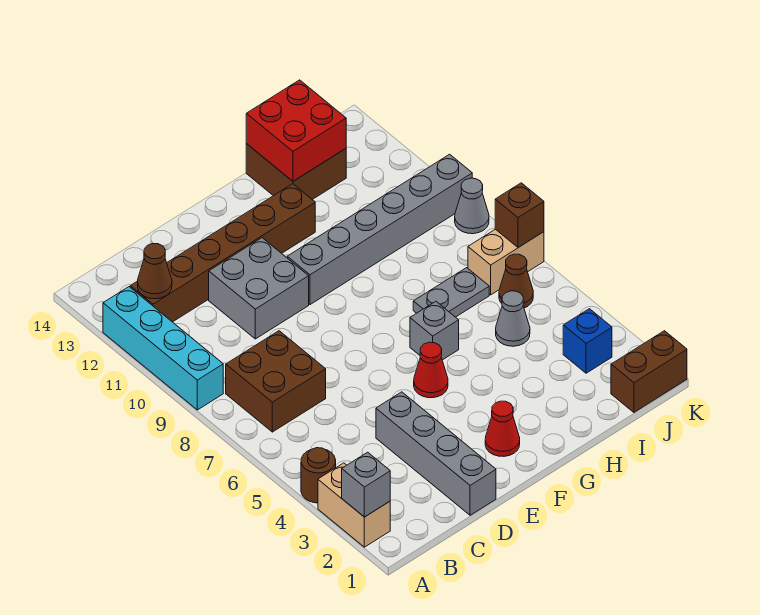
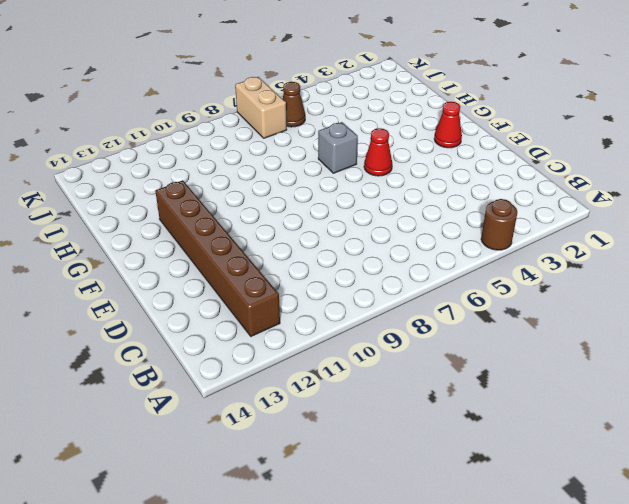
none -> tan 1x2 brick [318,463,390,547]
none -> cyan 1x4 brick [103,287,223,410]
none -> brown 2x2 brick [226,331,326,432]

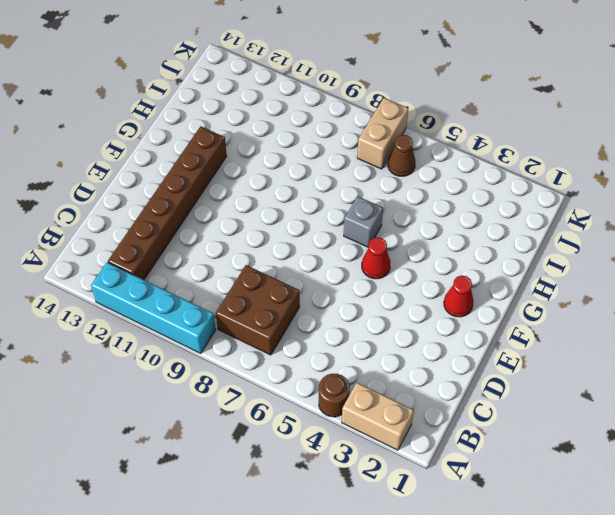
none -> grey 1x4 brick [376,392,496,515]
none -> grey 2x2 brick [209,238,309,339]
none -> grey 1x6 brick [287,154,472,305]

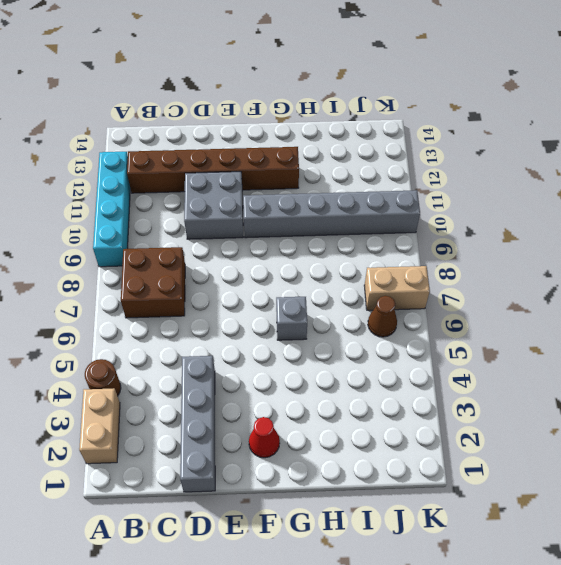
none -> red 1x1 cone [414,342,448,398]
none -> grey 1x2 plate [413,268,489,317]
none -> brown 2x2 brick [246,144,346,200]

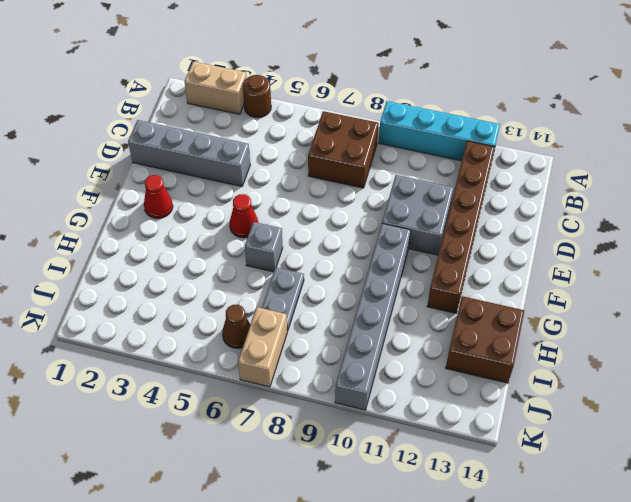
none -> grey 1x1 cone [496,291,530,346]
none -> brown 1x2 brick [611,331,687,412]
none -> blue 1x1 brick [563,309,612,373]

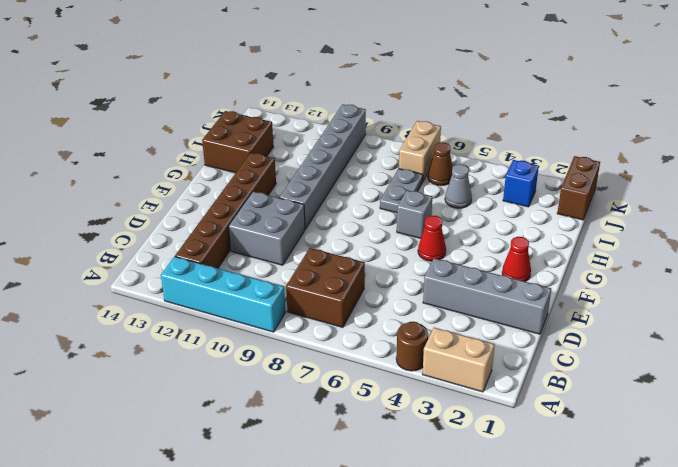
none -> grey 1x1 cone [455,178,489,234]
none -> grey 1x1 brick [342,452,390,517]
none -> brown 1x1 cone [138,244,172,299]

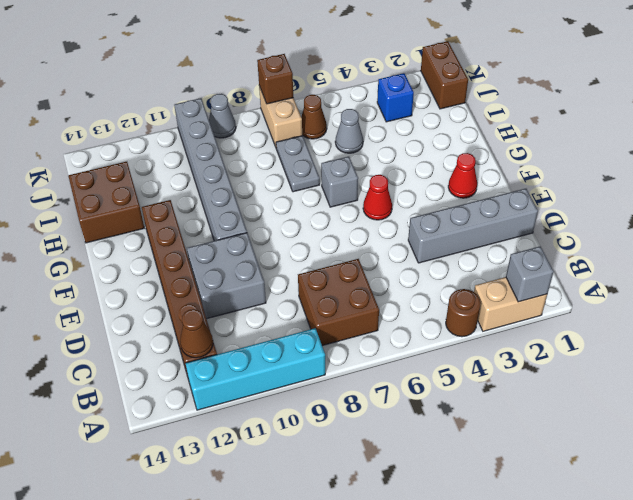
none -> red 2x2 brick [246,80,346,181]

